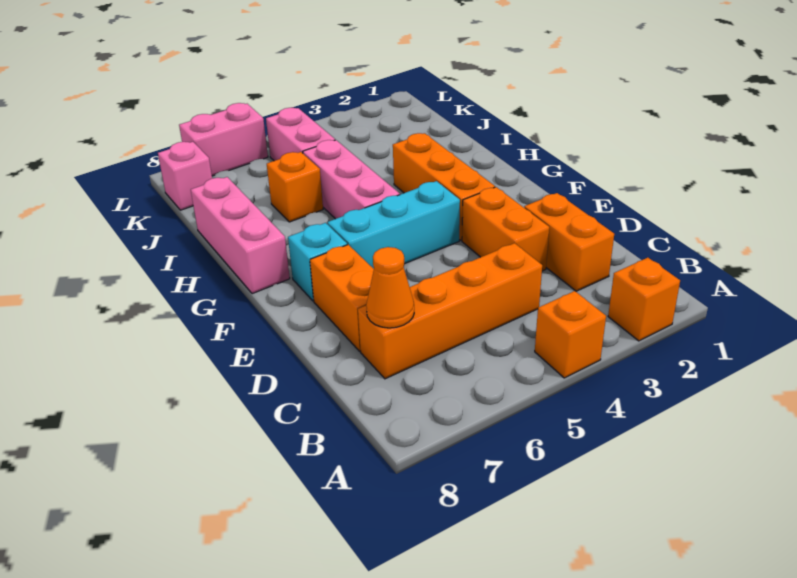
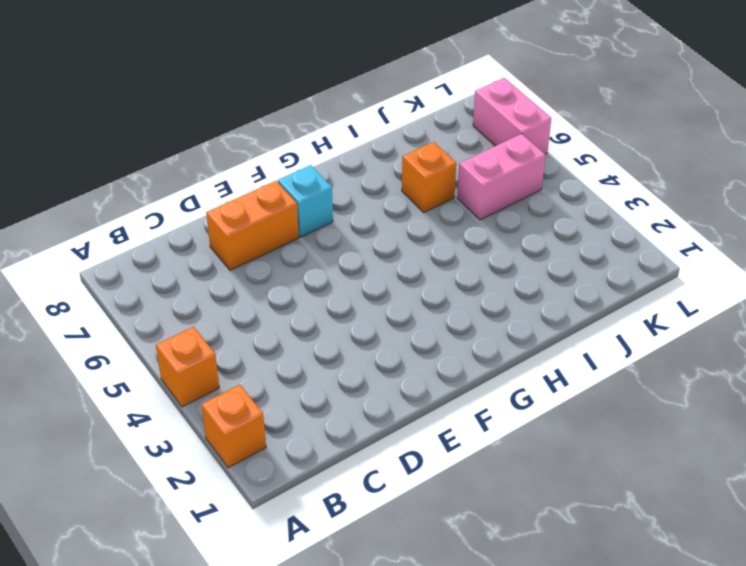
none -> orange 1x2 brick [524,193,614,291]
none -> orange 1x4 brick [358,243,542,379]
none -> orange 1x2 brick [462,187,549,271]

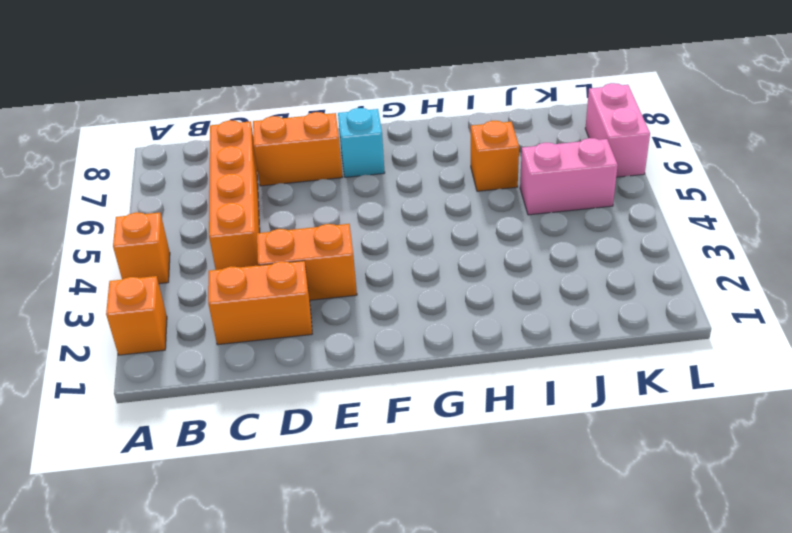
none -> orange 1x3 brick [393,133,495,241]
none -> cyan 1x3 brick [328,181,460,269]
none -> pink 1x3 brick [303,140,400,219]

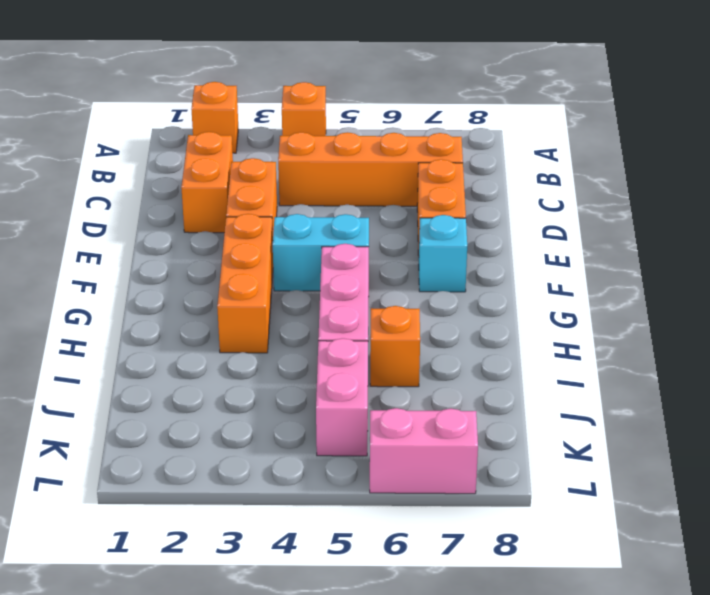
cyan 1x2 brick [273,214,369,291] -> cyan 1x3 brick [328,181,460,269]
none -> pink 1x3 brick [191,177,290,294]
none -> pink 1x1 brick [158,142,212,210]
none -> orange 1x1 cone [366,247,414,328]

